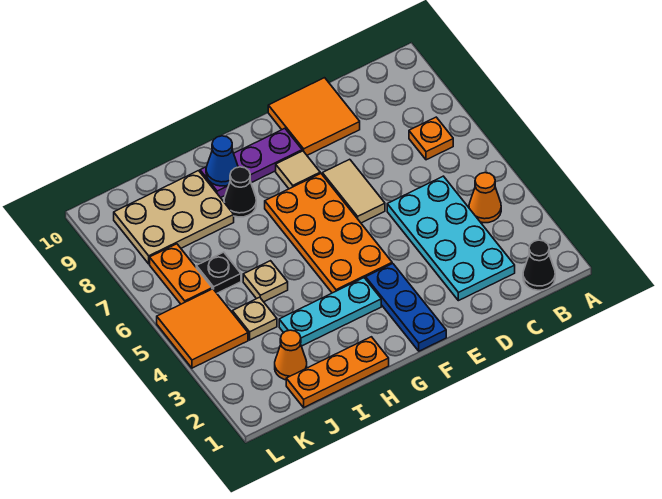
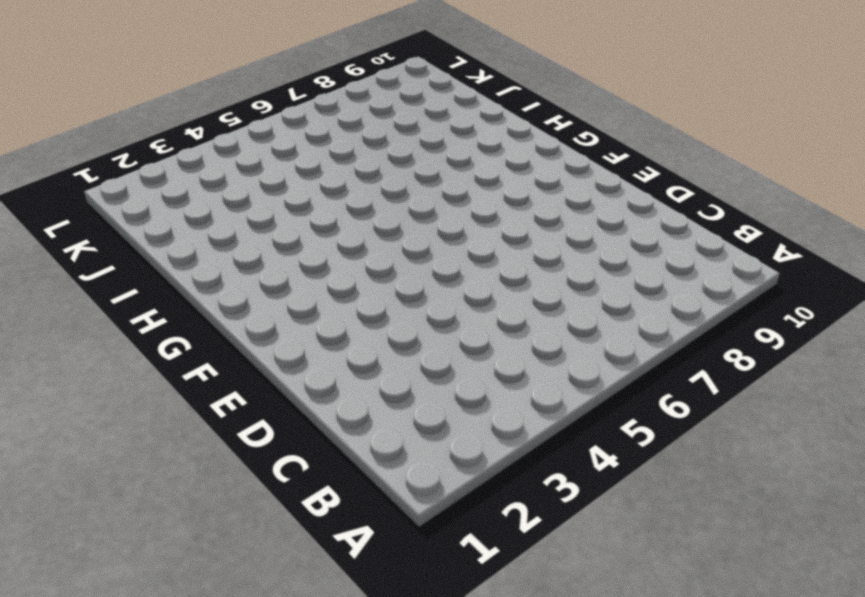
none -> black 1x1 cone [523,240,555,290]
none -> orange 1x1 cone [469,173,501,223]
none -> orange 1x1 plate [409,117,453,160]

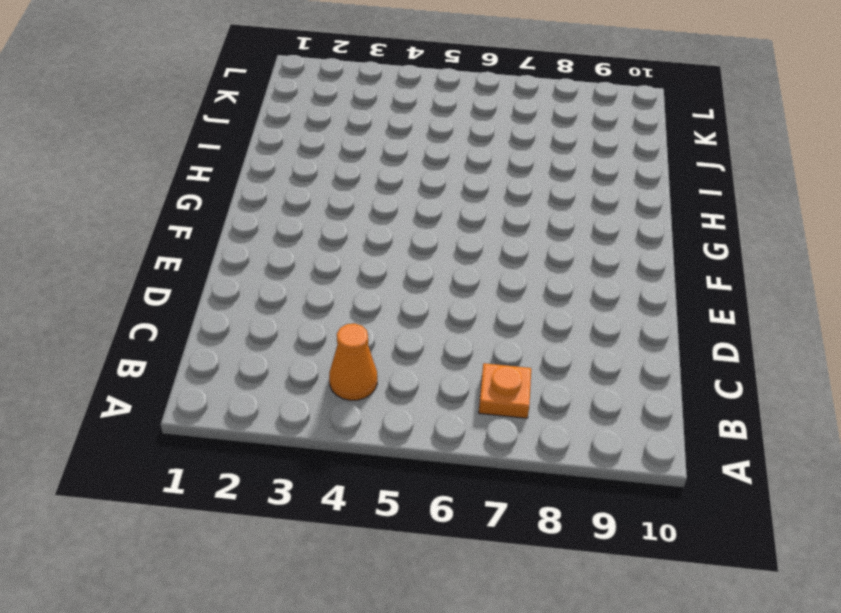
none -> black 1x1 cone [523,240,555,290]
none -> cyan 2x4 plate [387,176,515,301]
none -> orange 2x2 tile [268,78,360,155]

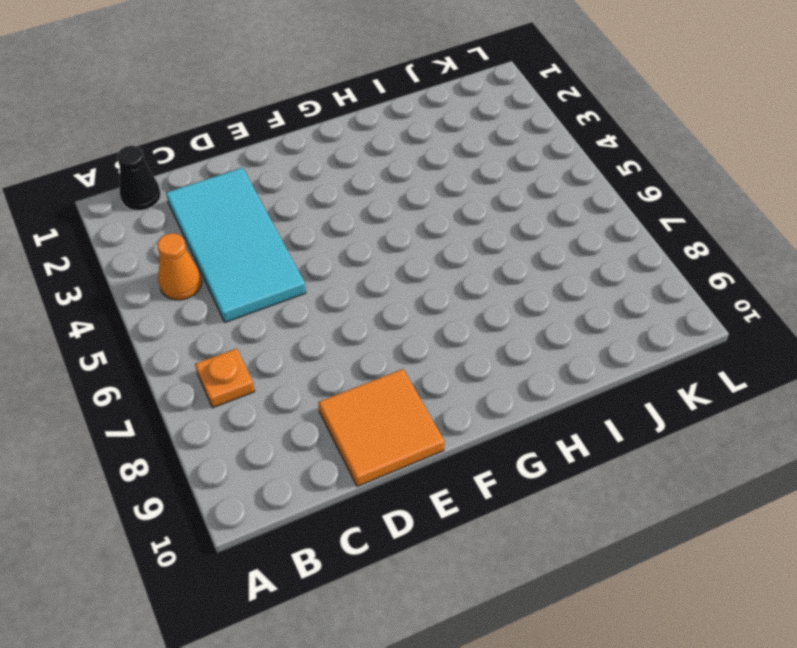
cyan 2x4 tile [166,168,306,322] -> cyan 2x4 plate [387,176,515,301]
none -> tan 1x2 tile [322,159,385,223]
none -> blue 1x3 plate [366,264,446,351]
none -> orange 2x4 plate [265,173,392,293]

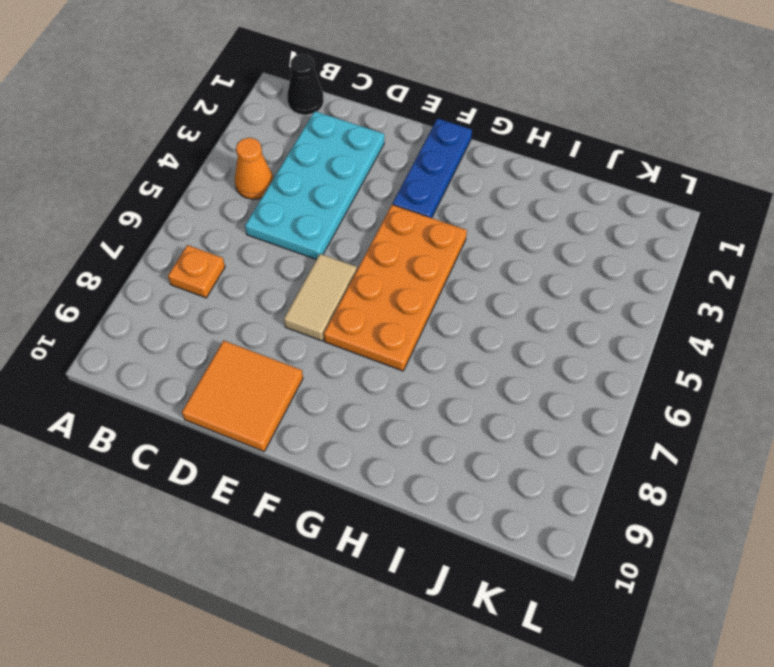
none -> tan 1x1 tile [276,151,320,189]
none -> purple 1x3 plate [200,128,302,198]
none -> cyan 1x3 plate [279,278,381,346]

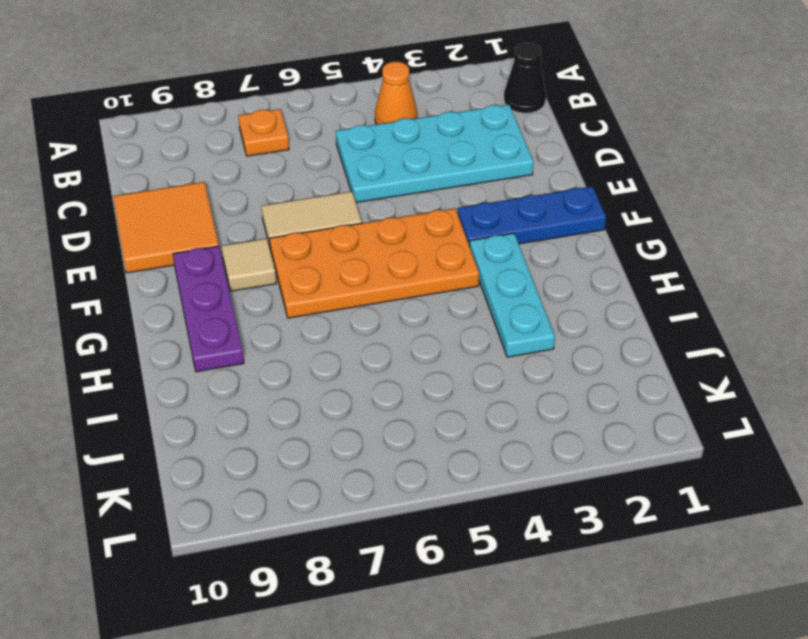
none -> orange 1x3 plate [286,337,389,407]
none -> black 1x1 cone [224,167,256,217]
none -> tan 1x1 plate [243,261,288,302]

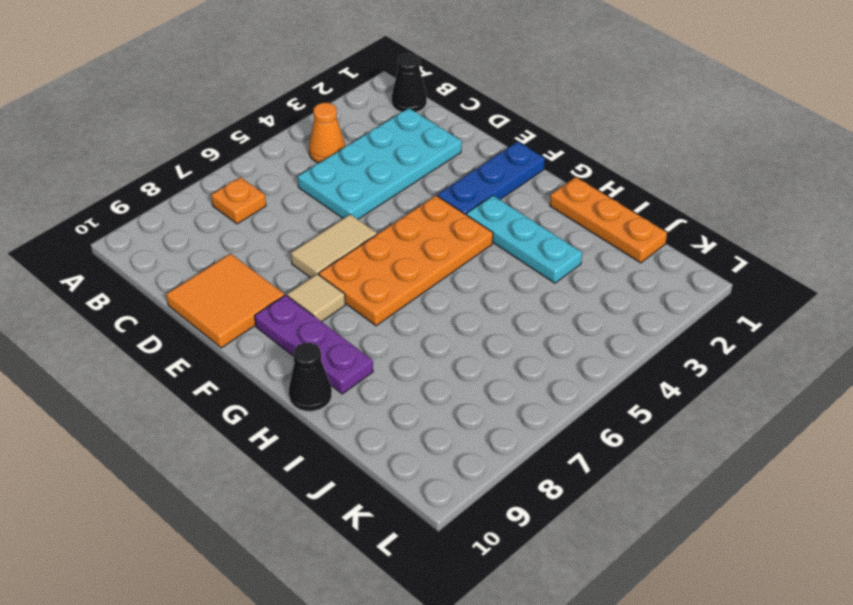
black 1x1 cone [289,343,332,411] -> black 1x1 cone moved to [224,167,256,217]
none -> tan 1x1 plate [243,261,288,302]
none -> tan 2x3 plate [114,171,234,264]
none -> orange 1x1 cone [275,330,307,380]

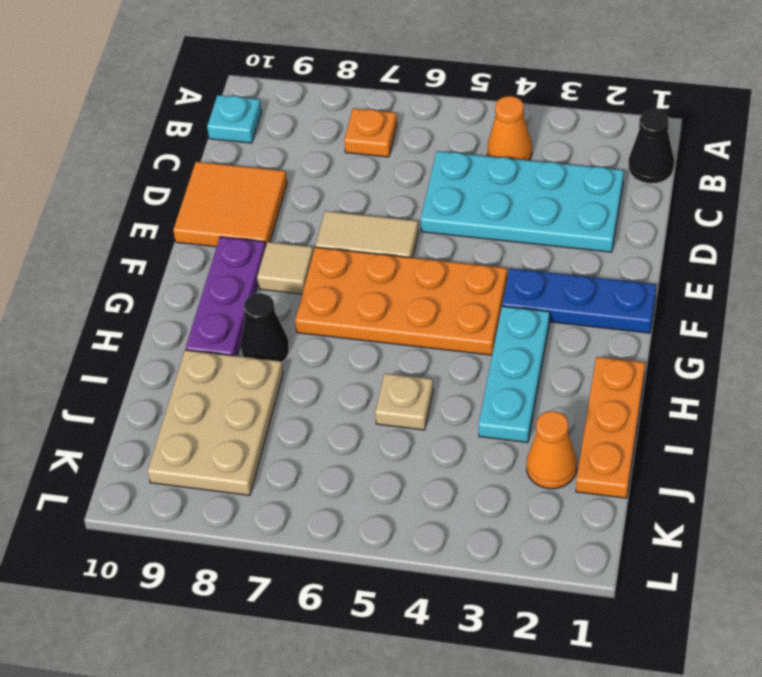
cyan 1x1 plate [207,95,262,143] -> none
none -> tan 1x1 plate [232,297,277,340]
none -> black 1x1 plate [196,252,241,293]
none -> orange 2x2 tile [157,289,248,368]

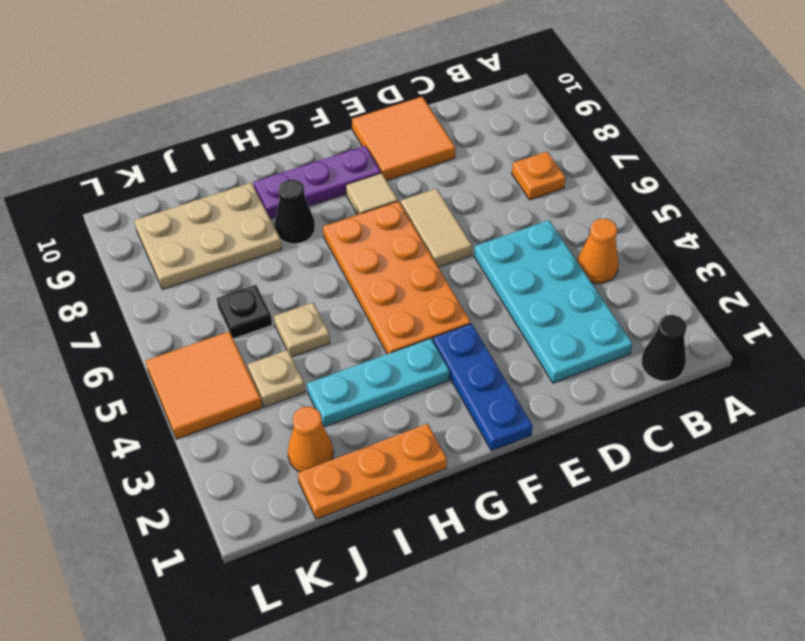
none -> orange 1x2 plate [150,244,212,304]
none -> blue 1x1 cone [206,136,238,186]

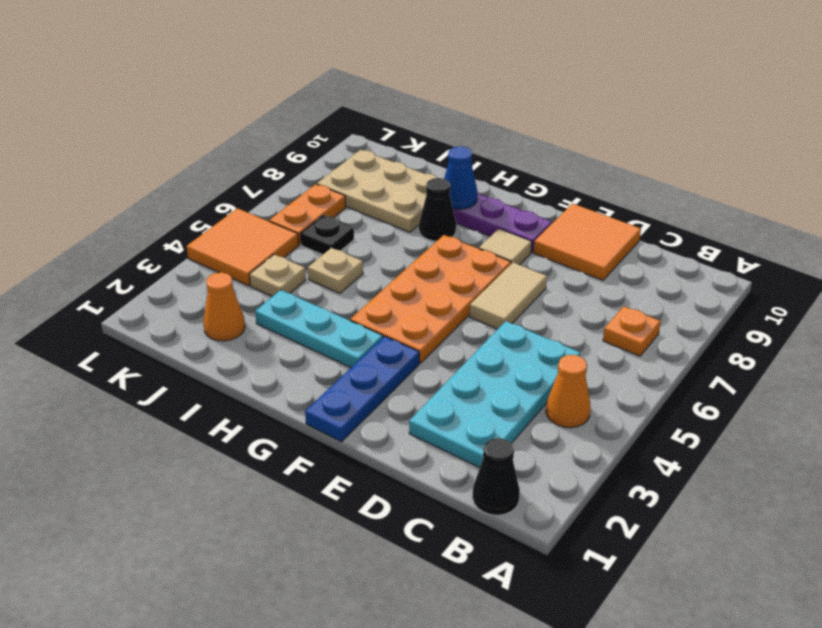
none -> orange 1x3 plate [286,337,389,407]

